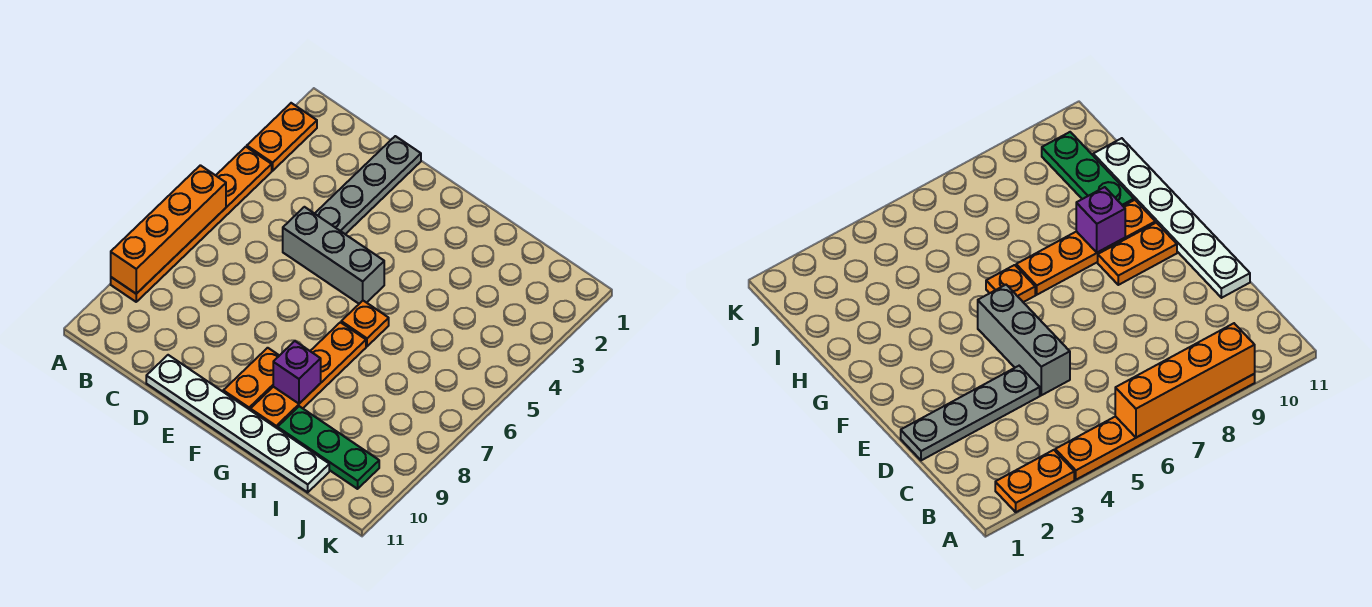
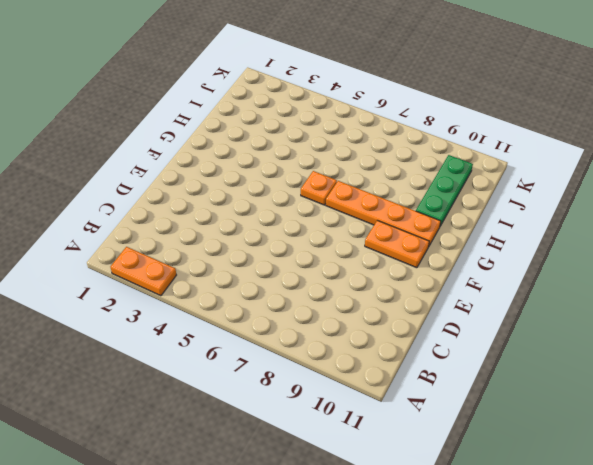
none -> orange 1x6 plate [111,147,272,302]
none -> grey 1x4 plate [315,136,421,234]

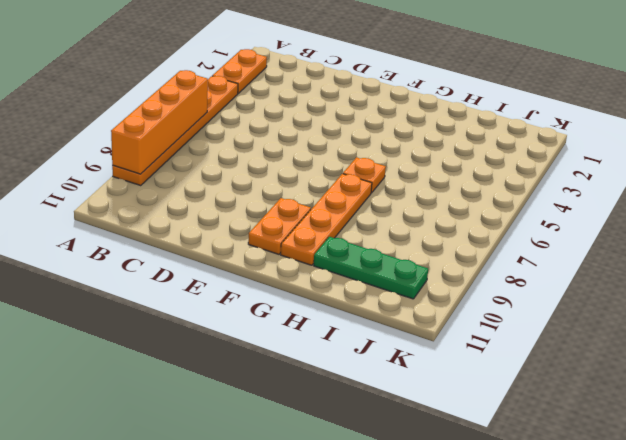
none -> grey 1x4 plate [315,136,421,234]
none -> grey 1x3 brick [283,207,384,304]

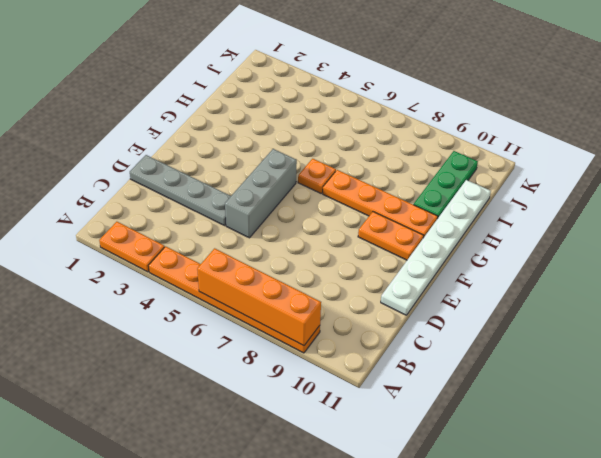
none -> purple 1x1 brick [273,341,321,404]

